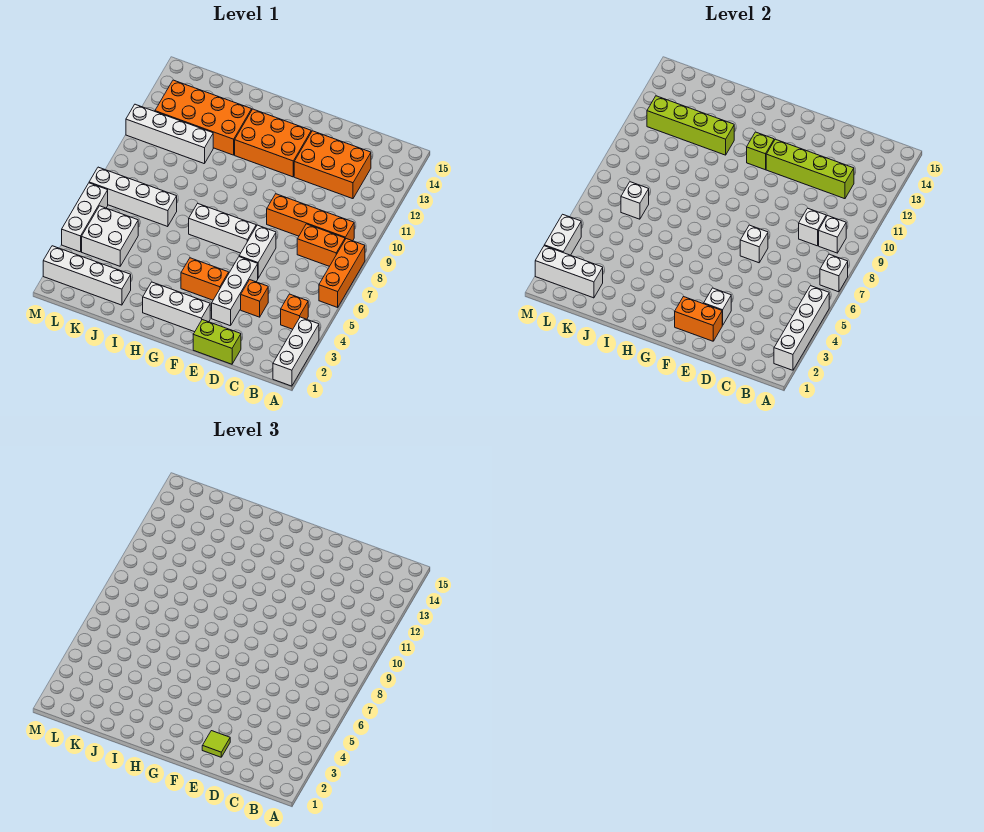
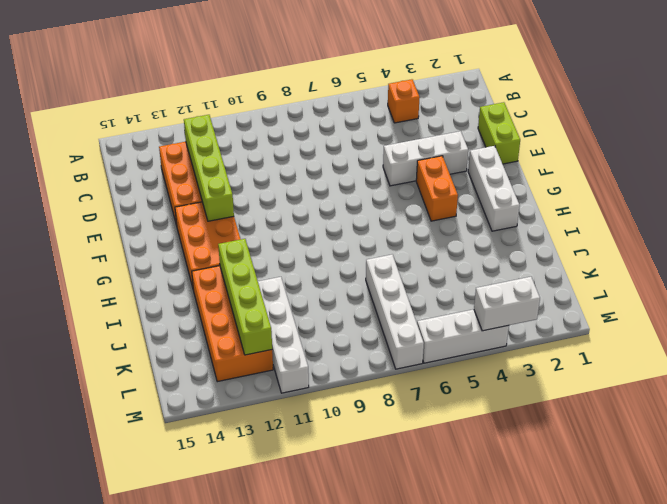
none -> white 1x3 brick [273,317,319,386]
none -> orange 1x3 brick [319,239,365,307]
none -> orange 1x2 brick [297,224,345,266]
none -> orange 1x4 brick [267,194,354,241]

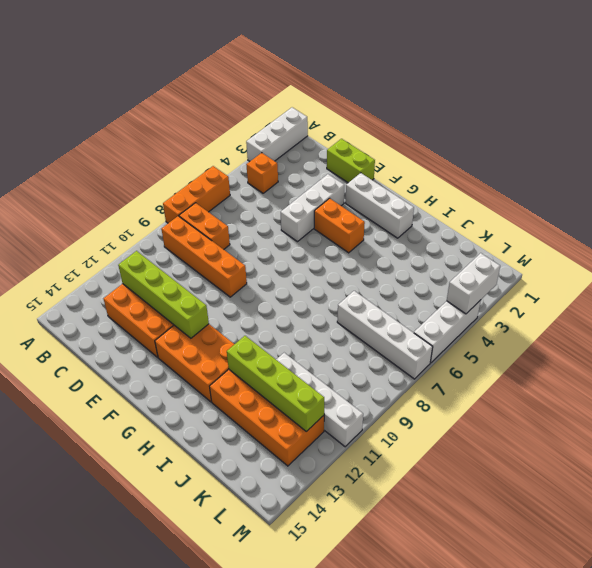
none -> orange 1x1 brick [241,280,268,317]
none -> white 1x2 brick [239,225,276,278]
none -> white 1x3 brick [189,204,256,253]
none -> white 1x4 brick [43,246,131,305]

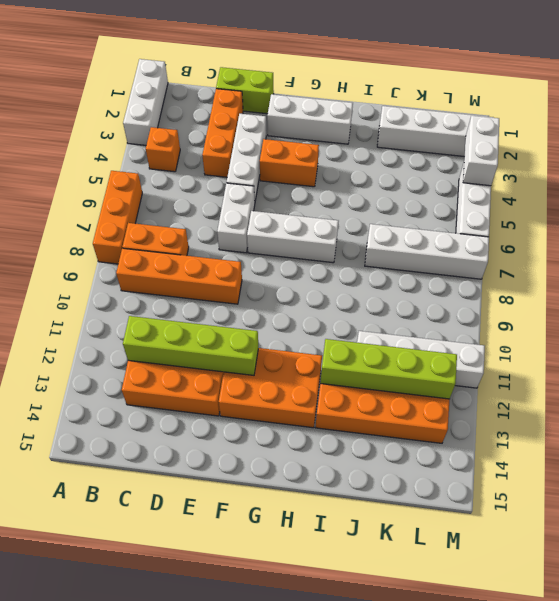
orange 1x3 brick [202,89,243,177] -> orange 1x1 brick [241,280,268,317]
none -> white 2x2 brick [82,206,138,266]
none -> white 1x4 brick [774,286,829,370]
none -> white 1x1 brick [820,254,848,292]
none -> white 1x1 brick [819,216,846,253]

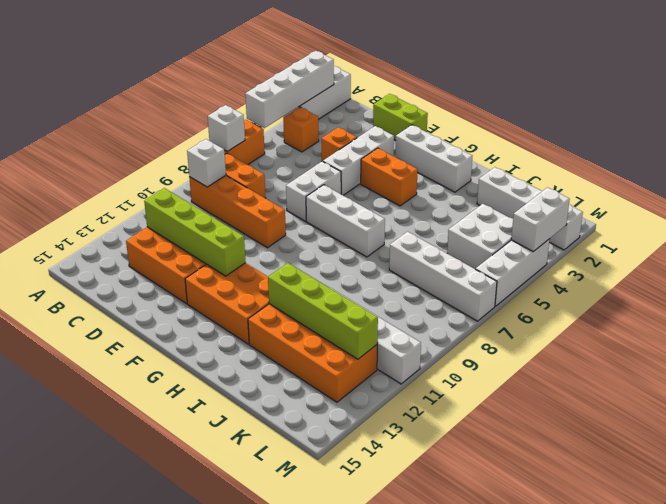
none -> white 1x1 brick [799,208,826,246]
none -> orange 1x2 brick [675,297,722,341]
none -> white 1x1 brick [704,288,731,325]
none -> white 1x1 brick [740,225,768,263]

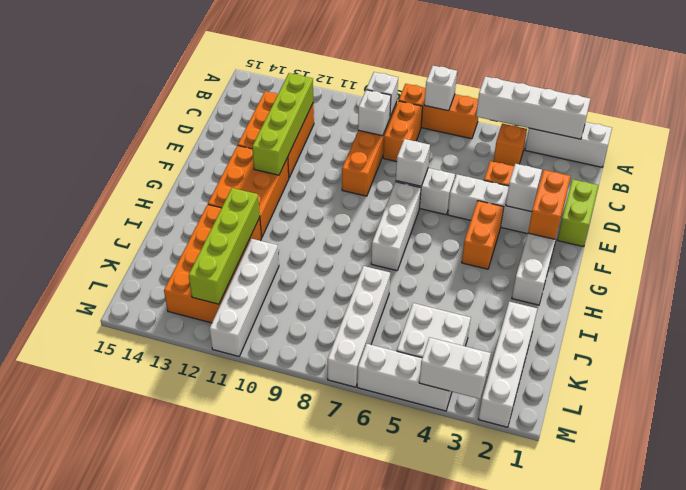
none -> lime 1x1 brick [747,132,774,170]
none -> white 1x3 brick [535,246,603,298]
none -> white 1x1 brick [621,182,649,219]
none -> lime 1x1 tile [202,731,230,757]

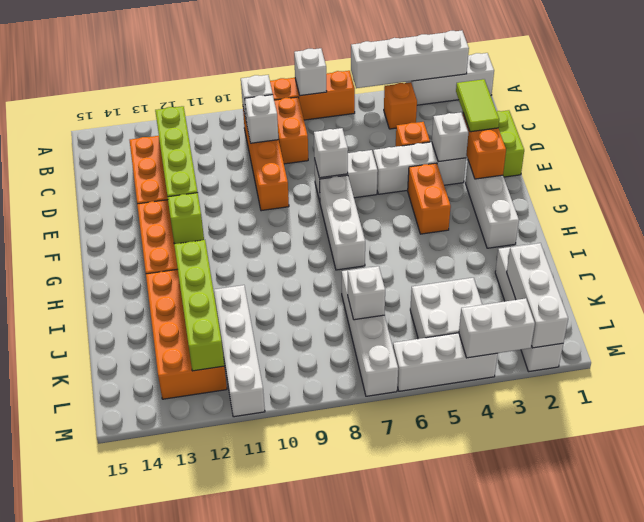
lime 1x2 tile [456,79,499,132] -> lime 1x1 tile [202,731,230,757]

